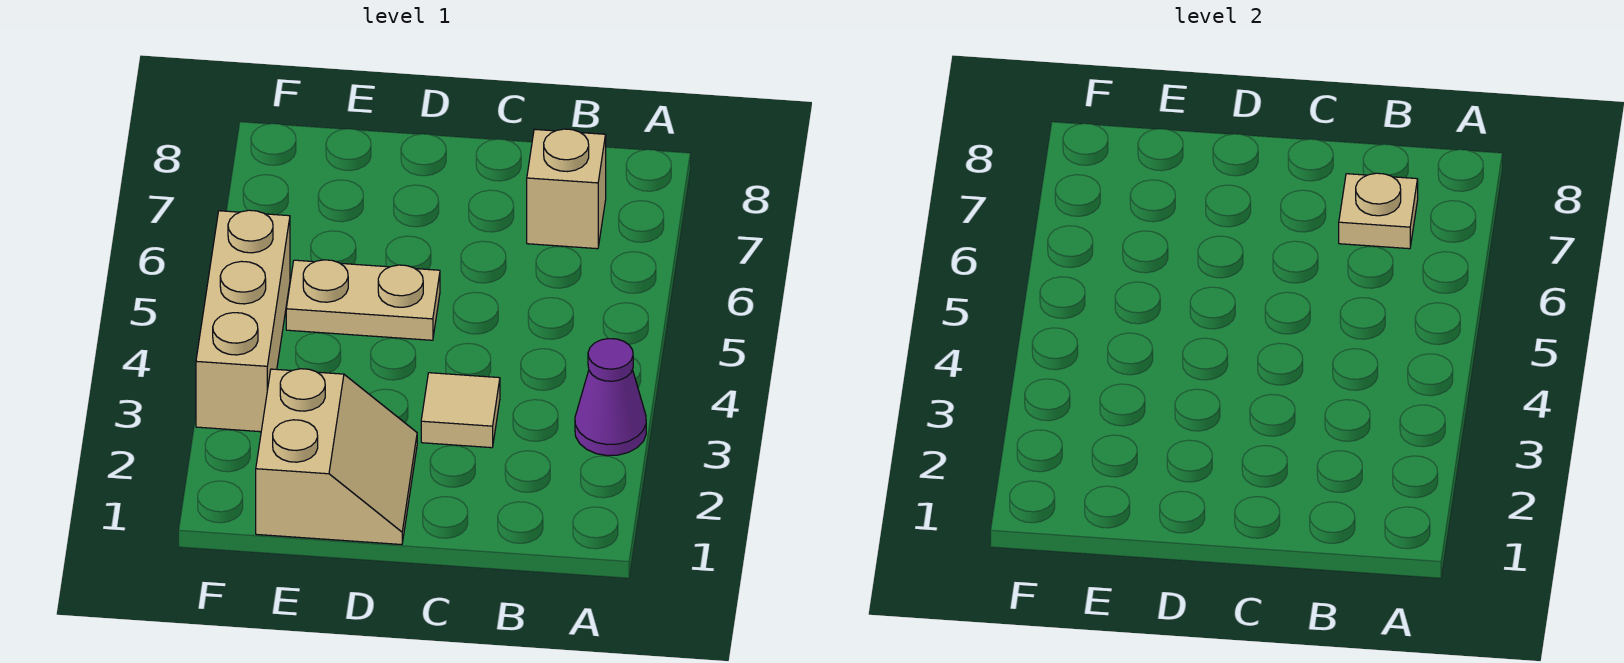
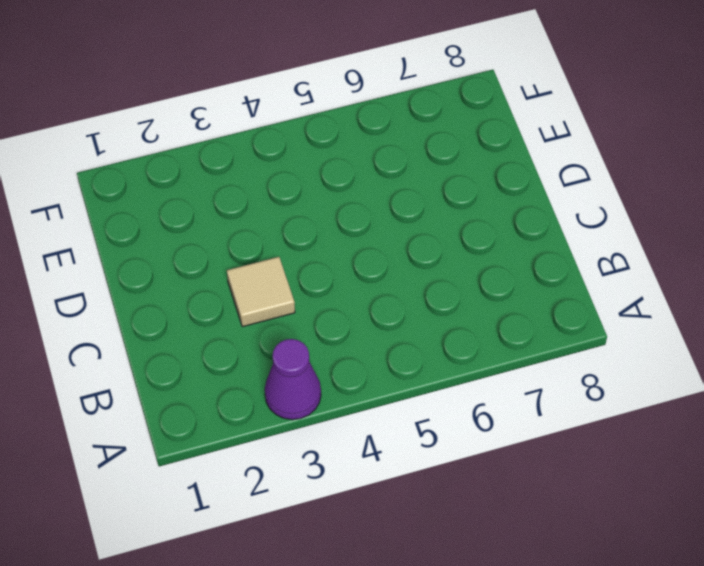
none -> tan 1x1 brick [527,129,606,249]
none -> tan 2x2 slope [256,369,417,545]

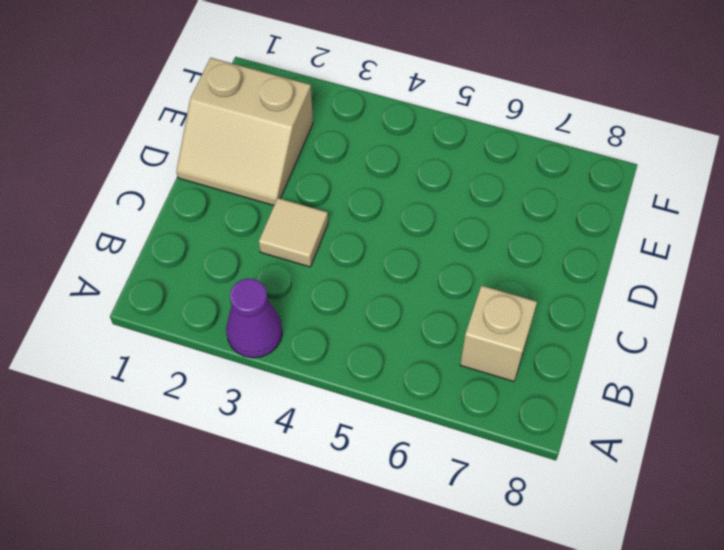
none -> tan 1x2 plate [286,260,440,340]
none -> tan 1x3 brick [196,210,290,432]

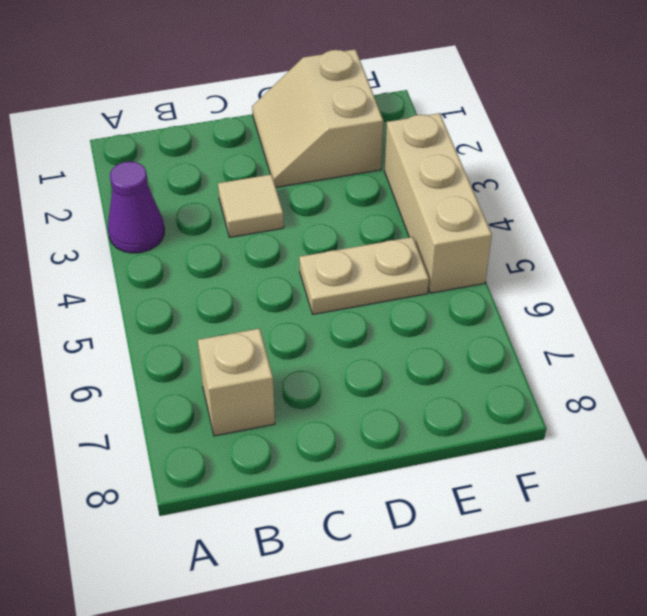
none -> tan 1x1 plate [1339,173,1418,249]

